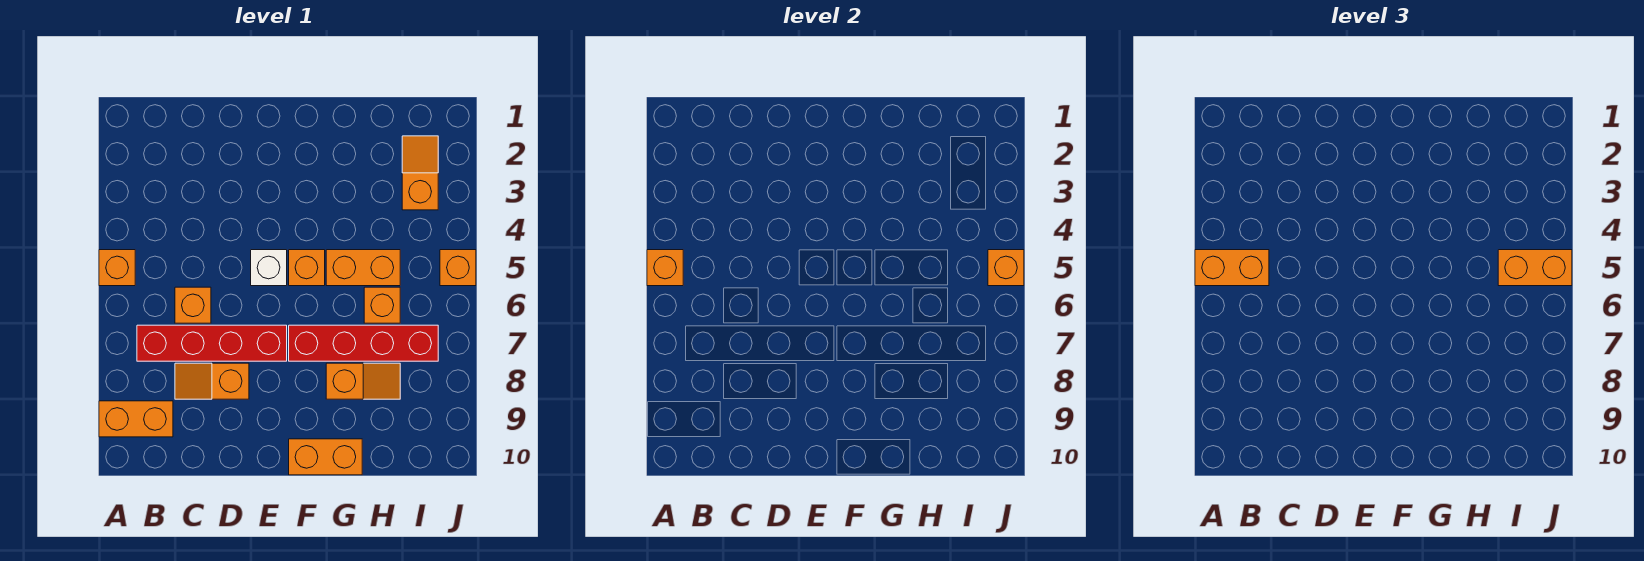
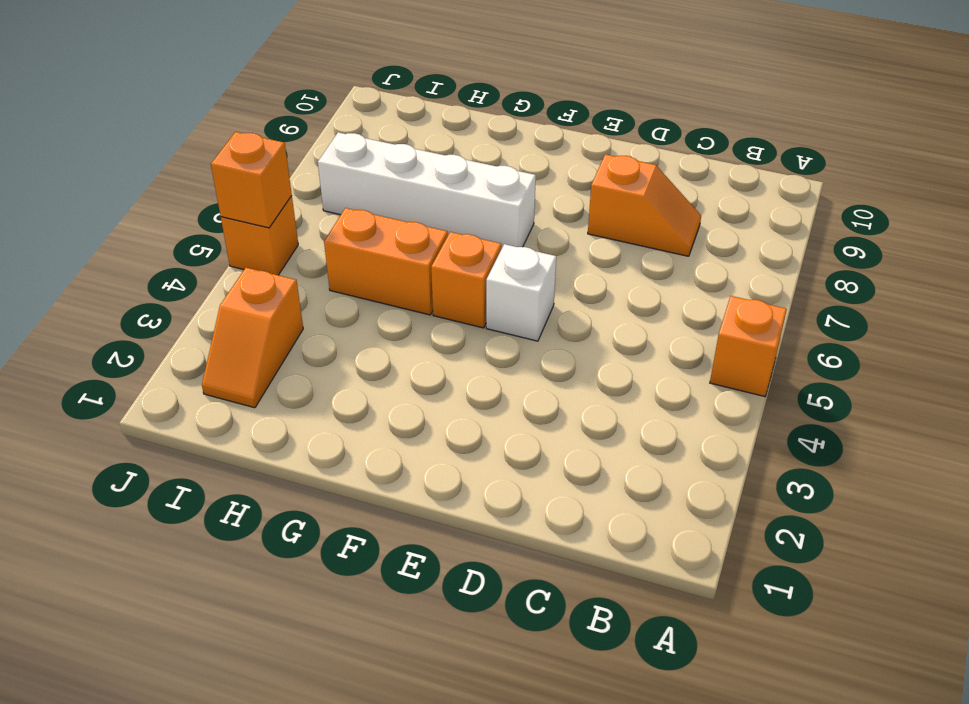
white 1x4 brick [318,132,536,249] -> red 1x4 brick [289,325,438,361]
none -> orange 1x2 brick [99,401,173,437]
none -> red 1x4 brick [137,325,287,361]
none -> orange 1x1 brick [175,287,211,323]

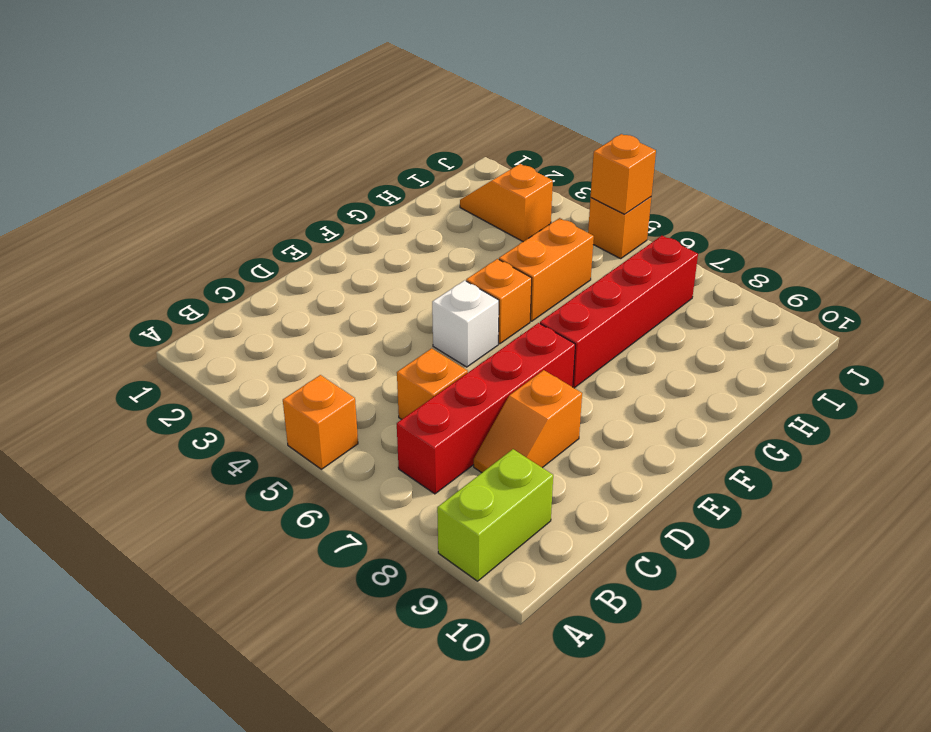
lime 1x2 brick [437,449,553,581] -> orange 1x2 brick [99,401,173,437]
none -> orange 1x2 brick [289,439,362,475]
none -> orange 1x2 slope [326,363,400,399]
none -> orange 1x1 brick [364,287,400,323]

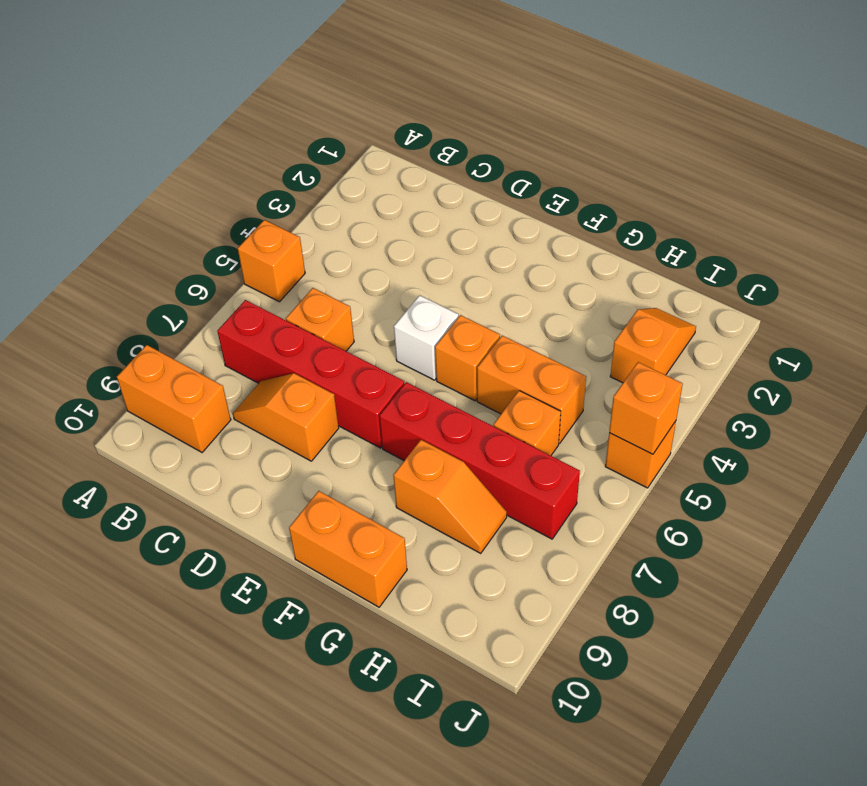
none -> orange 1x1 brick [647,250,683,286]
none -> orange 1x2 brick [1195,250,1269,286]
none -> orange 1x2 brick [1498,250,1572,286]

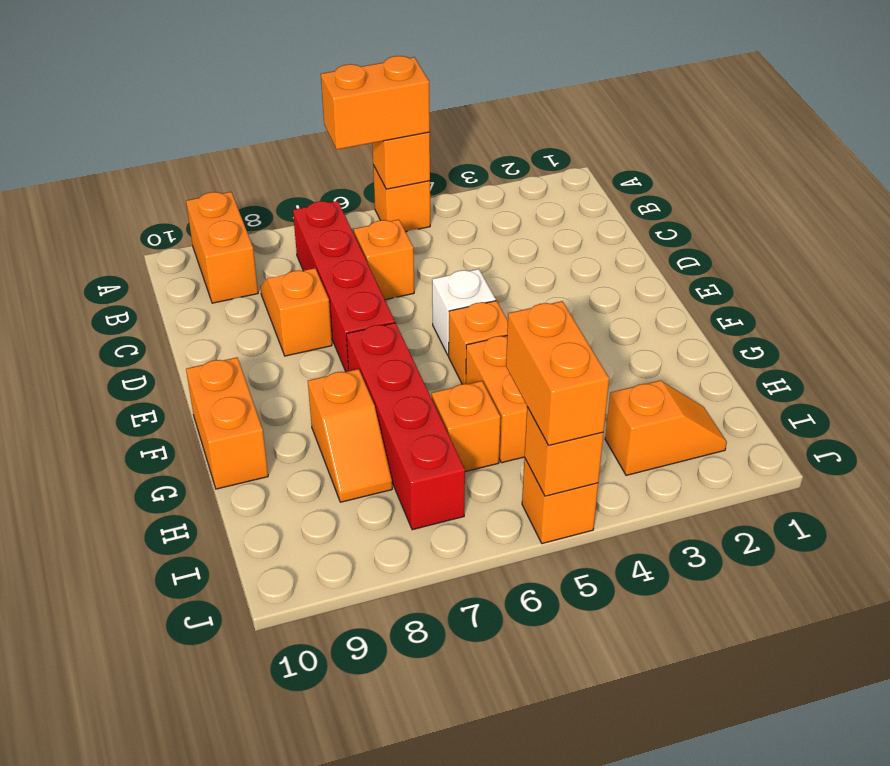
orange 1x2 brick [321,56,430,150] -> orange 1x2 brick turned to [1195,250,1269,286]

